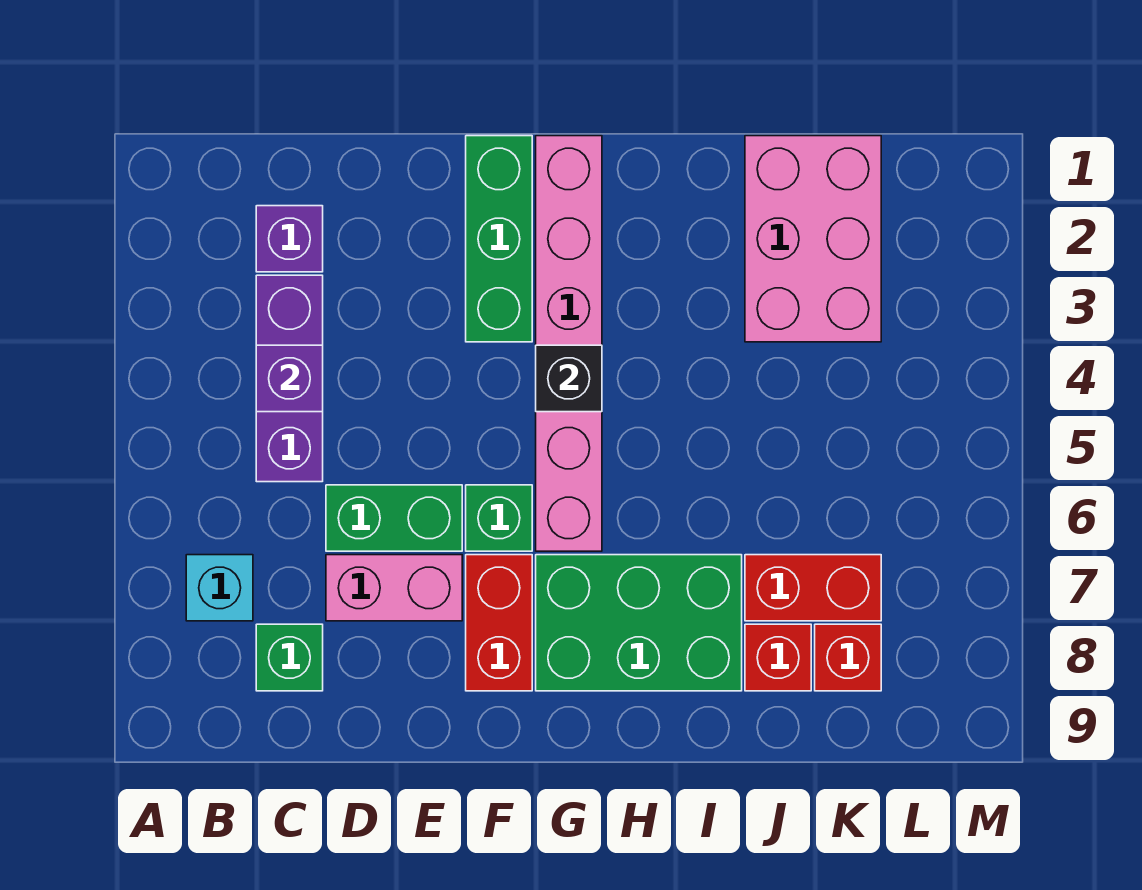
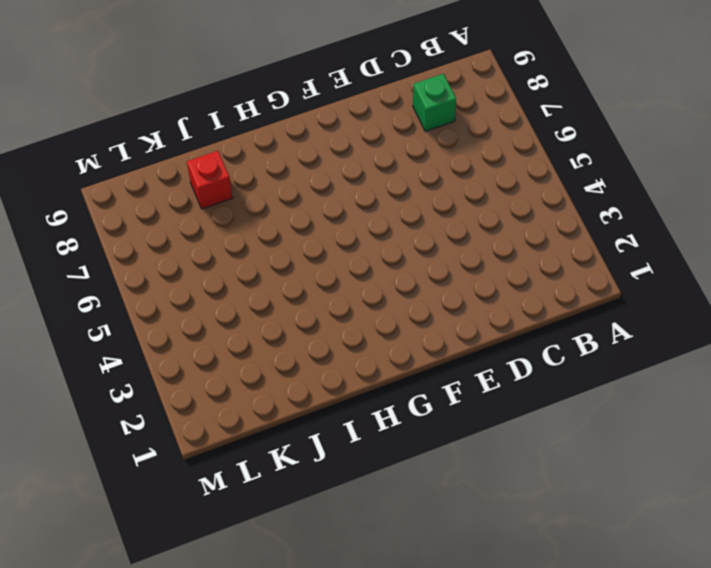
none -> cyan 1x1 brick [186,555,253,621]
none -> purple 1x1 brick [256,206,323,272]
none -> purple 1x3 brick [256,275,323,482]

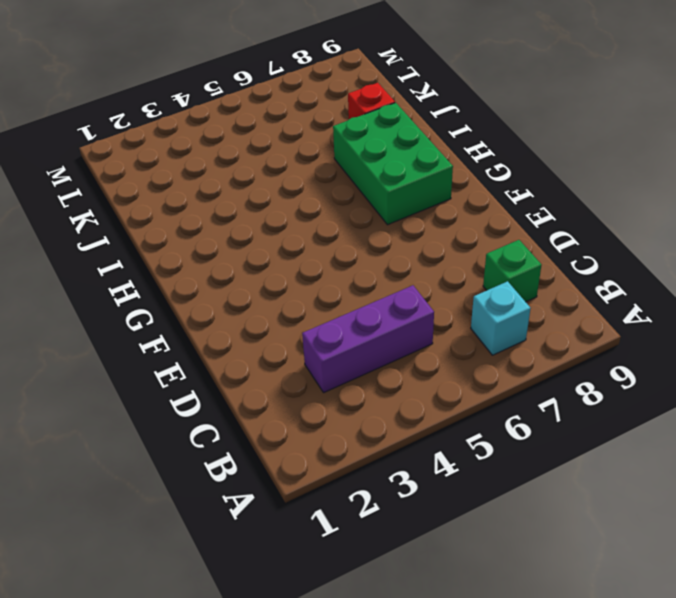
none -> purple 1x1 brick [256,206,323,272]
none -> green 1x2 brick [326,485,462,551]
none -> pink 1x2 brick [326,555,462,621]

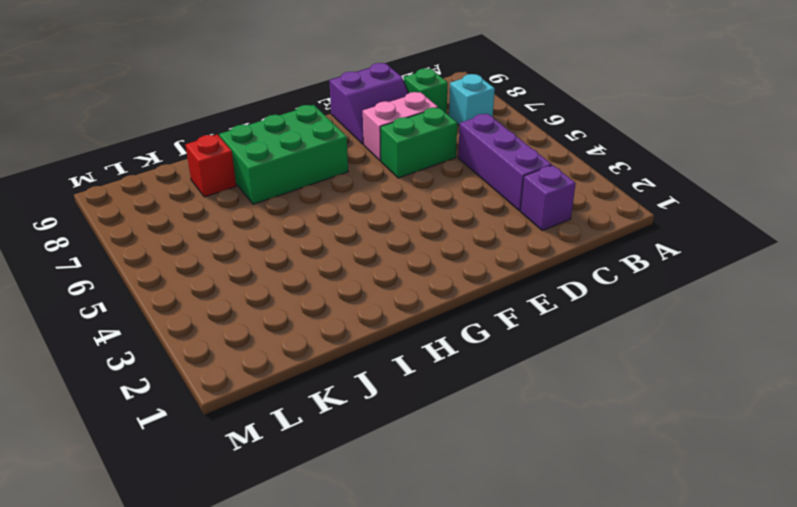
purple 2x2 slope [329,63,408,144] -> none
none -> green 1x3 brick [466,136,532,342]
none -> green 1x1 brick [466,485,532,551]
none -> red 1x2 brick [466,555,532,691]

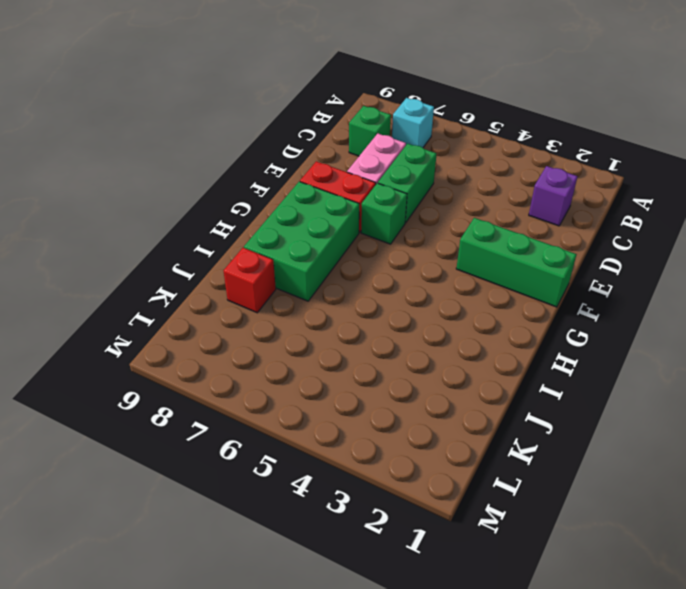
none -> purple 1x3 brick [256,275,323,482]
none -> pink 1x6 brick [536,136,602,551]
none -> pink 2x3 brick [745,136,881,342]

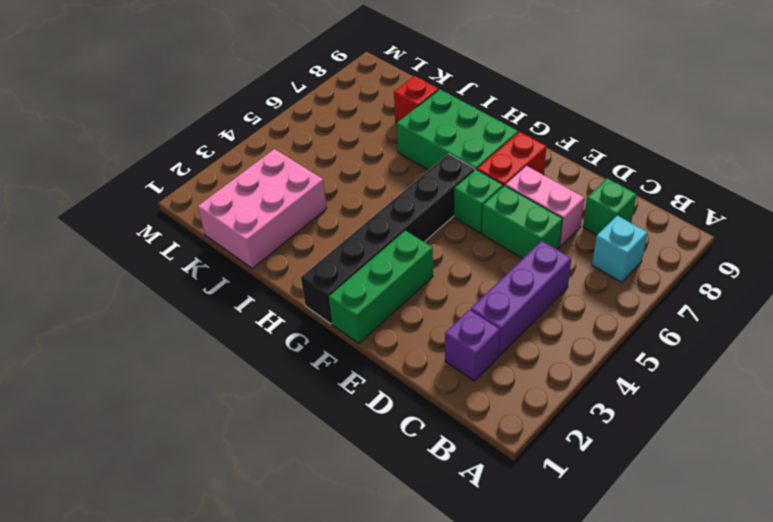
black 1x6 brick [301,154,475,324] -> pink 1x6 brick [536,136,602,551]
none -> red 1x2 brick [745,555,881,621]
none -> red 1x1 brick [815,624,881,691]
none -> purple 1x1 brick [256,345,323,412]

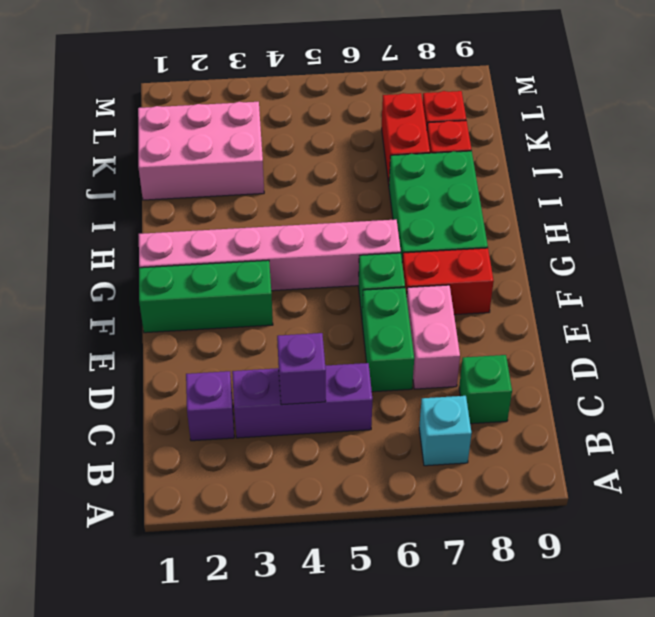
none -> black 1x1 brick [536,345,602,412]

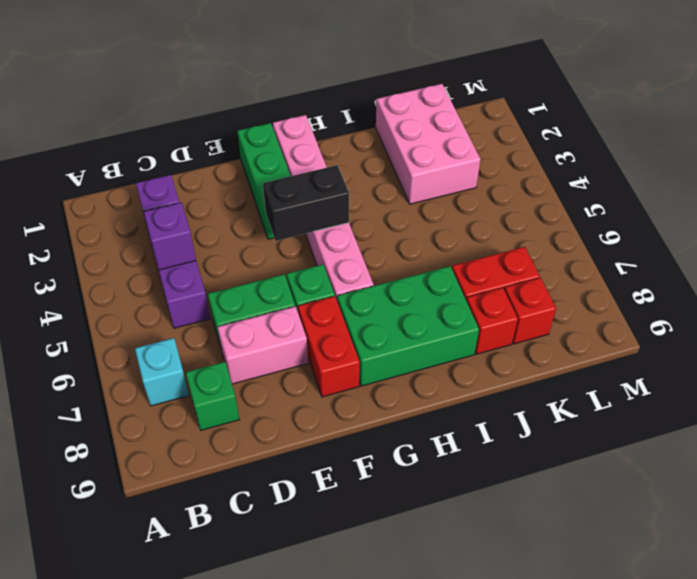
black 1x2 brick [263,165,349,241] -> black 1x1 brick [536,345,602,412]

